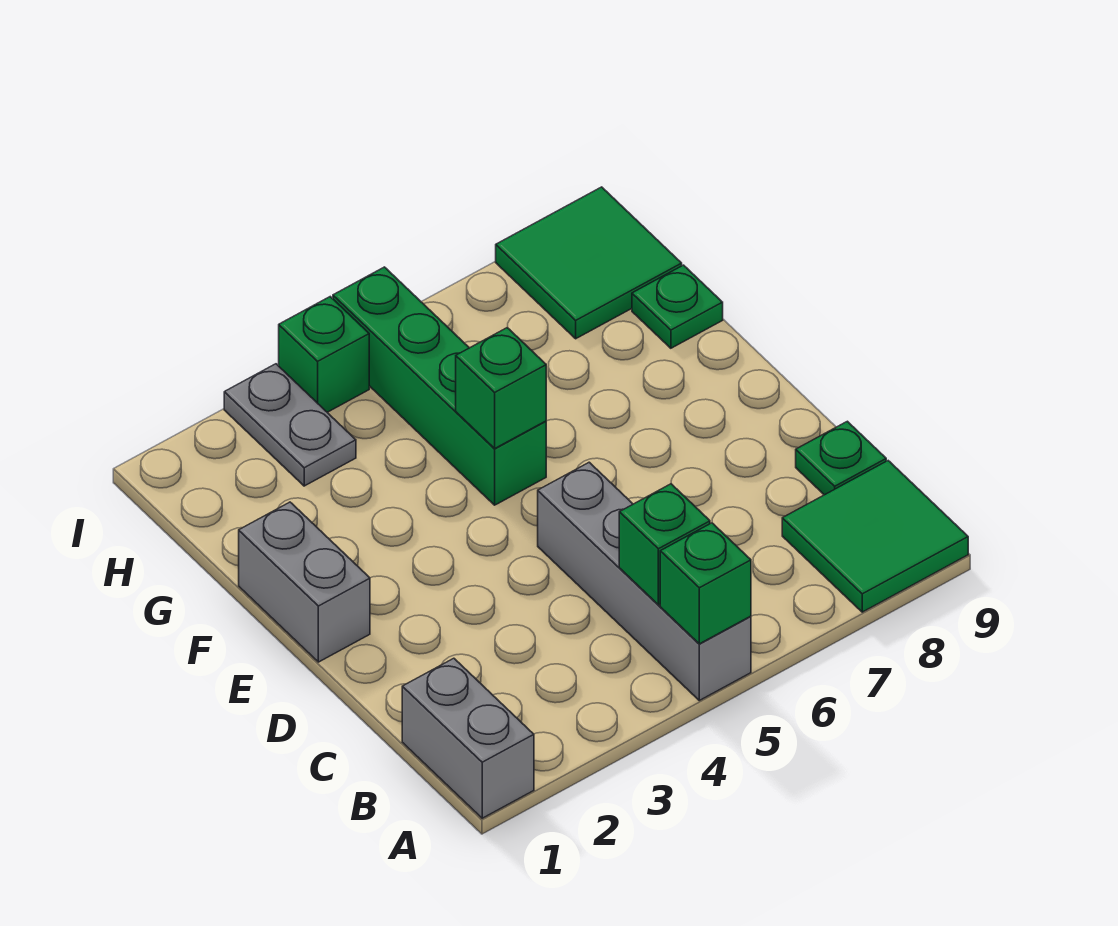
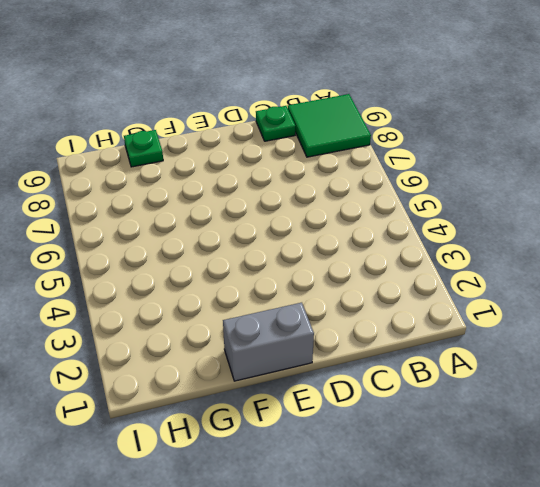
none -> grey 1x2 brick [402,658,534,818]
none -> grey 1x4 brick [538,462,751,700]
none -> green 1x4 brick [333,267,546,505]

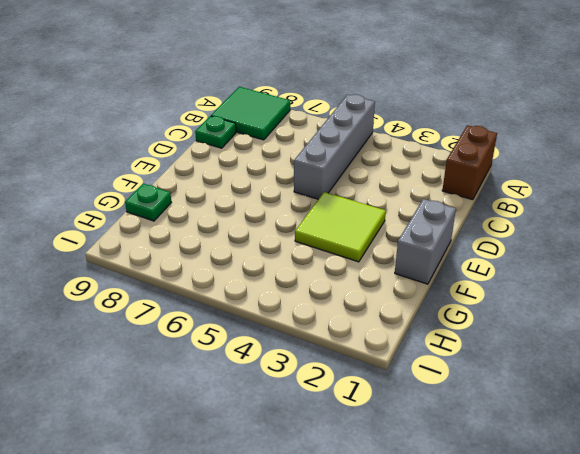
brown 1x2 brick [442,125,497,200] -> grey 1x2 brick [402,658,534,818]
lime 2x2 tile [295,192,386,262] -> none
none -> green 1x4 brick [333,267,546,505]
none -> grey 1x2 plate [224,364,356,486]
none -> green 2x2 tile [496,187,682,339]

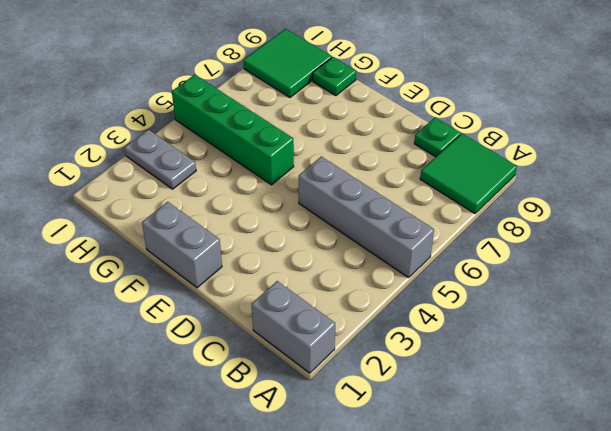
none -> green 1x1 brick [279,297,369,412]
none -> green 1x1 brick [660,523,751,644]
none -> green 1x1 brick [619,484,710,605]

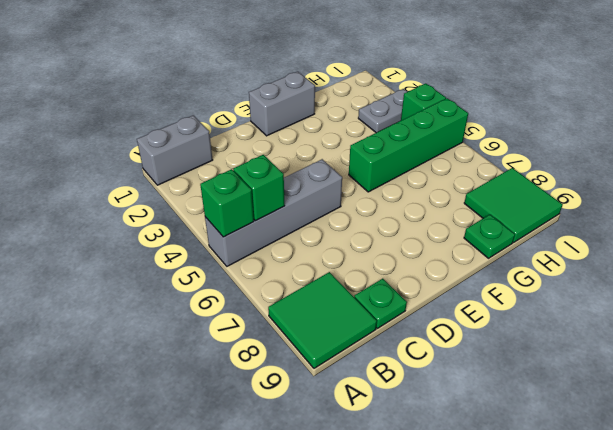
none -> green 1x1 brick [456,328,546,448]

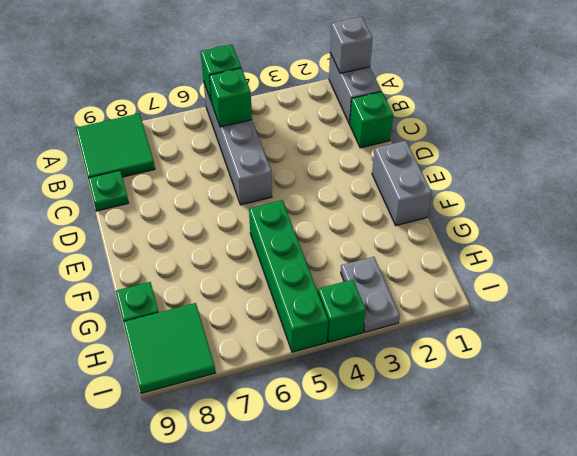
grey 1x1 brick [330,16,373,73] -> none
green 1x1 brick [350,91,393,148] -> green 1x1 brick moved to [456,328,546,448]

